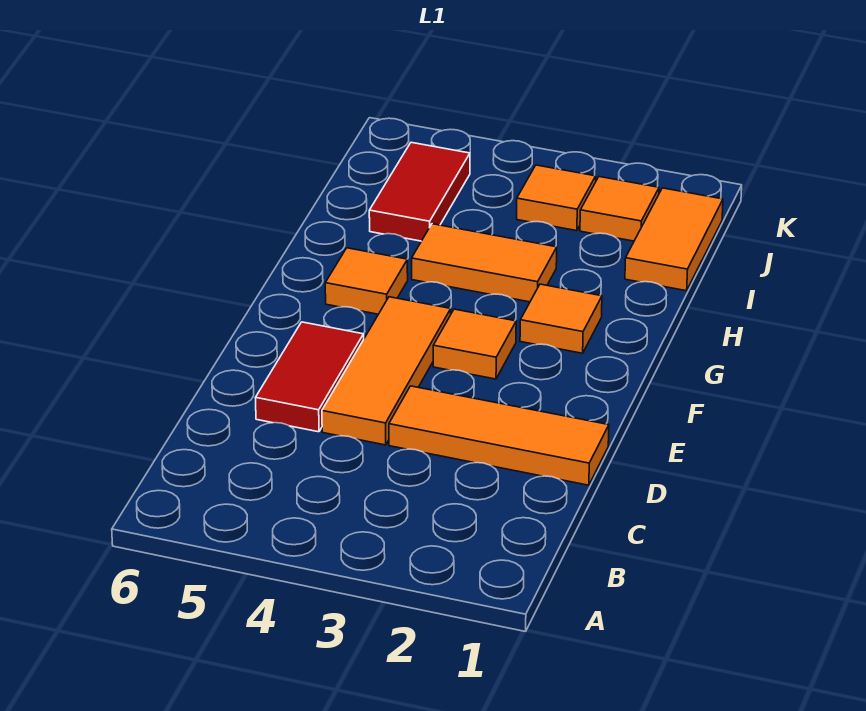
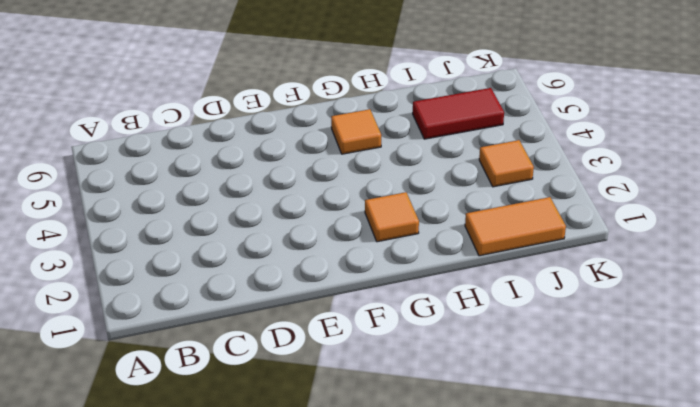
none -> orange 1x3 tile [389,386,609,485]
none -> orange 1x3 tile [322,297,451,445]

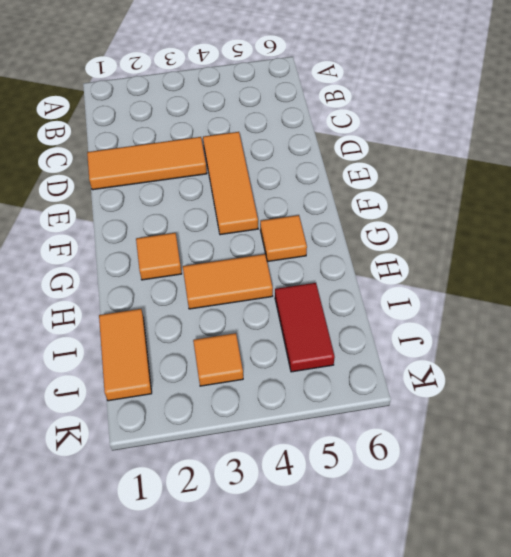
none -> red 1x2 tile [255,322,364,432]
none -> orange 1x1 tile [433,309,516,379]

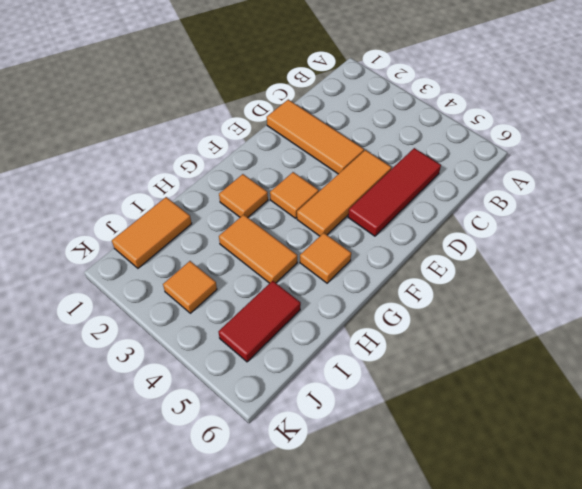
red 1x3 tile [348,148,441,236] -> red 1x2 tile [255,322,364,432]
none -> orange 1x1 tile [580,177,659,241]

